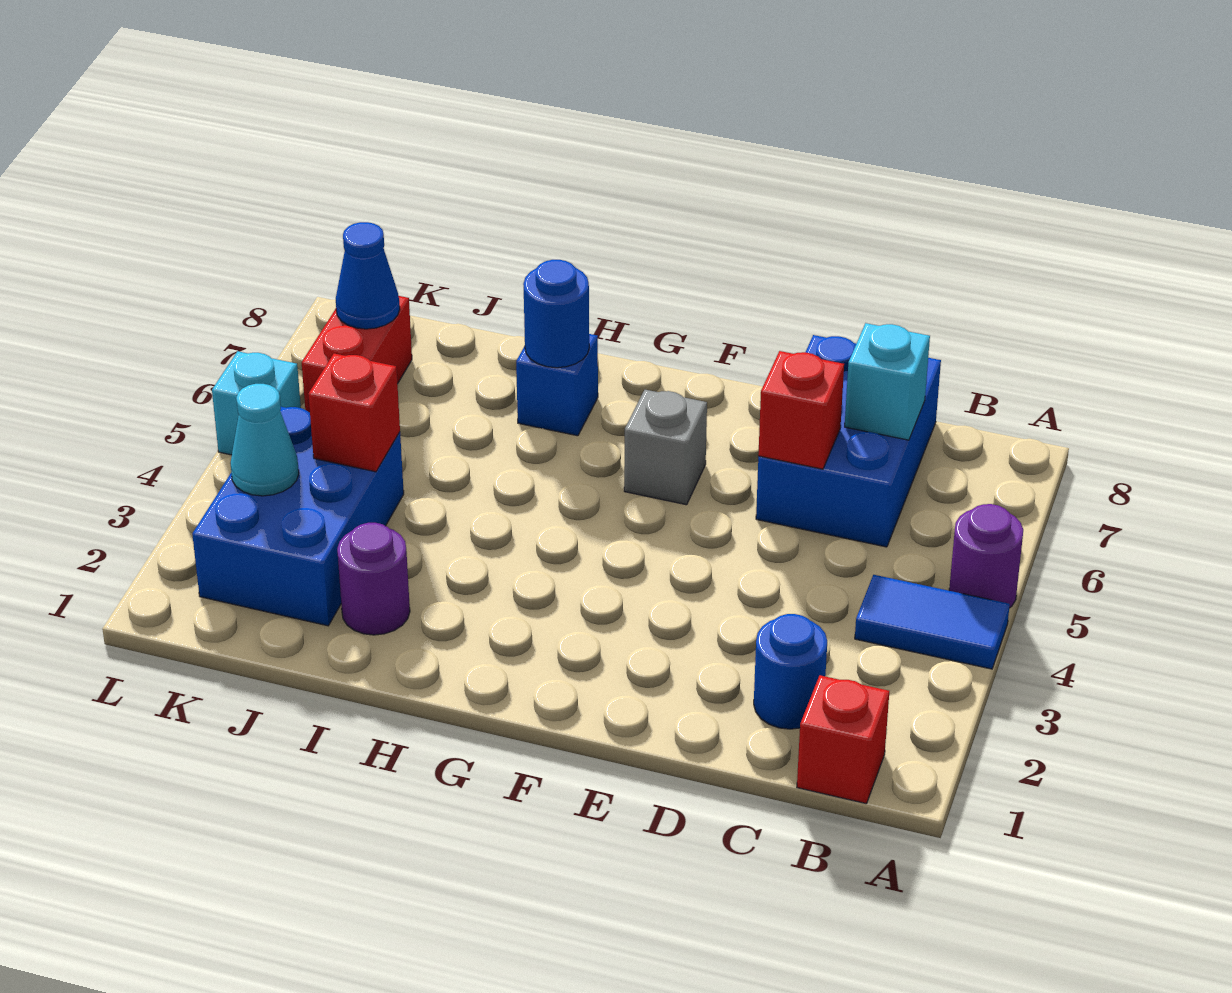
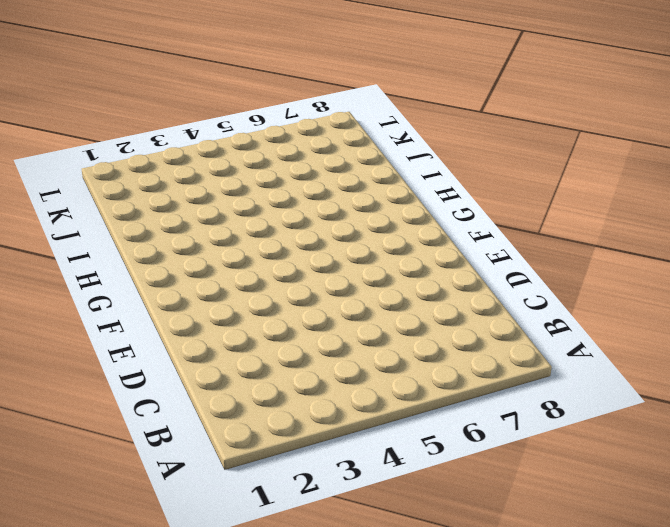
none -> blue 1x2 tile [855,575,1010,669]
none -> purple 1x1 round brick [949,504,1023,608]
none -> red 1x1 brick [797,675,889,804]

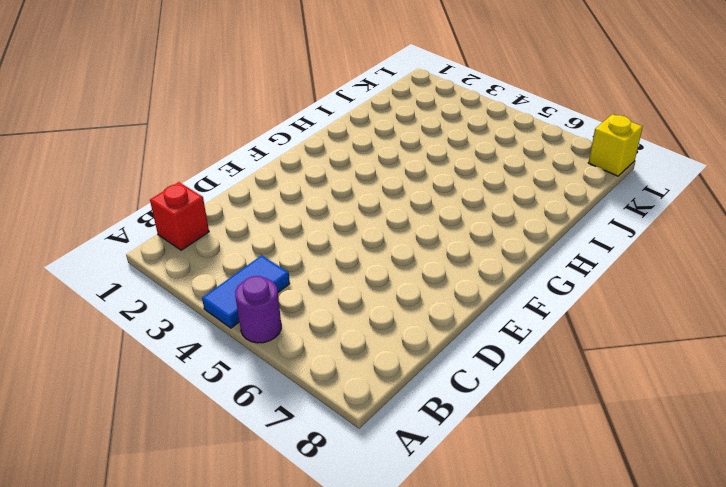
yellow 1x1 brick [588,114,643,176] -> none
none -> blue 1x1 round brick [754,614,827,729]
none -> blue 2x3 brick [756,335,941,547]
none -> grey 1x1 brick [624,390,707,505]

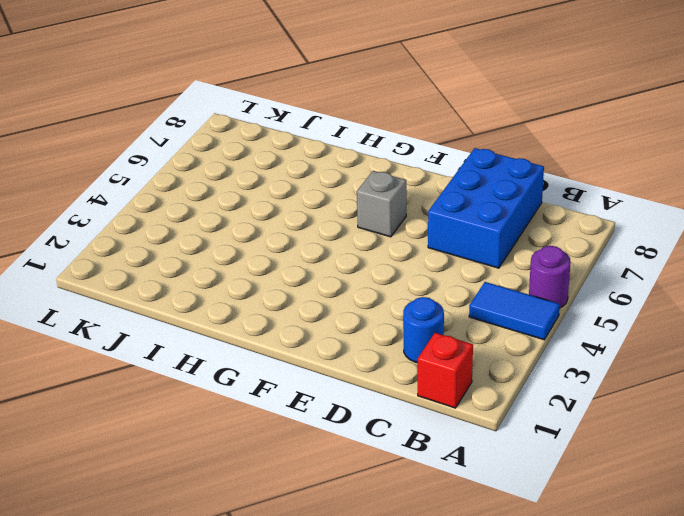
none -> blue 1x1 brick [516,334,598,436]
none -> purple 1x1 round brick [337,523,410,635]
none -> blue 2x3 brick [192,407,404,626]

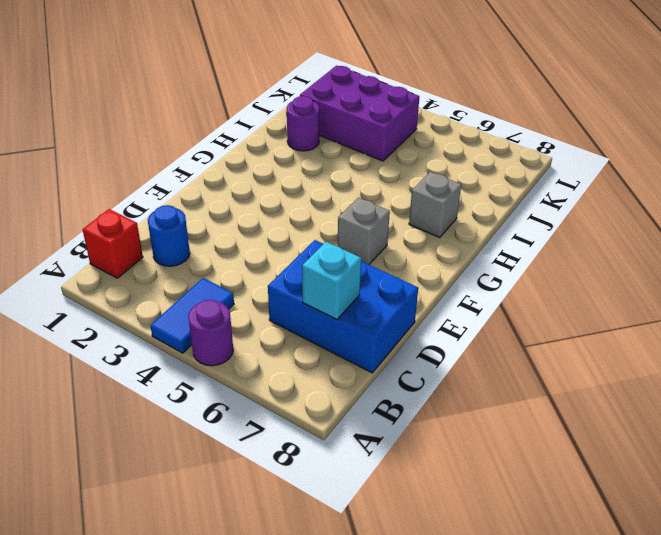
grey 1x1 brick [409,172,461,237] -> blue 1x1 brick [516,334,598,436]
purple 2x3 brick [300,66,419,161] -> blue 2x3 brick [192,407,404,626]
none -> red 1x2 brick [302,296,412,413]
none -> cyan 1x1 brick [212,351,301,455]
none -> red 1x1 brick [758,351,844,469]

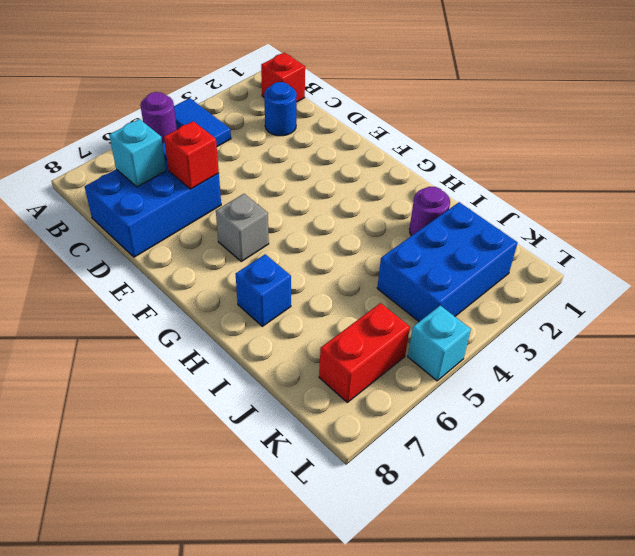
none -> blue 1x1 round brick [523,260,589,368]
none -> red 1x1 brick [308,354,400,472]
none -> cyan 1x1 cone [230,384,299,496]

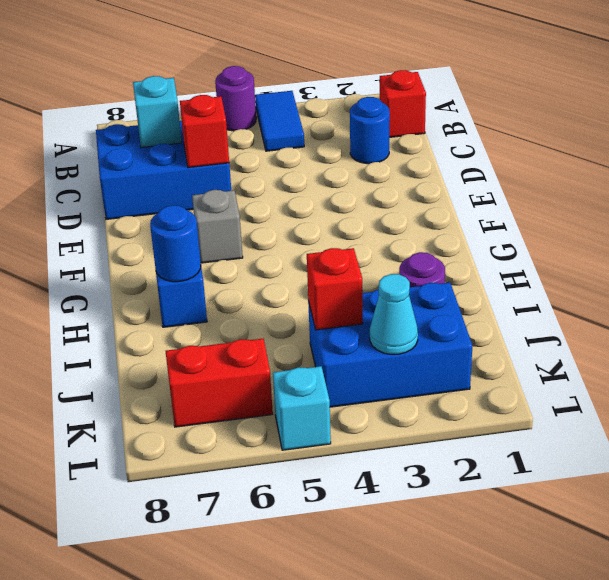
none -> blue 1x1 cone [336,222,400,329]

